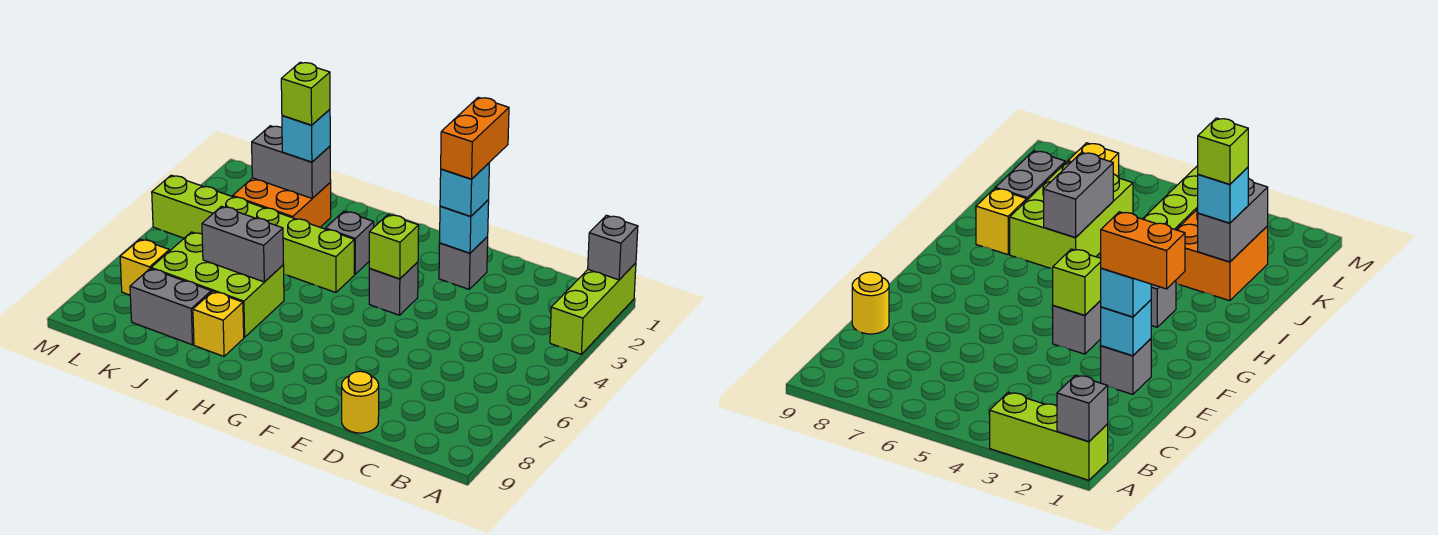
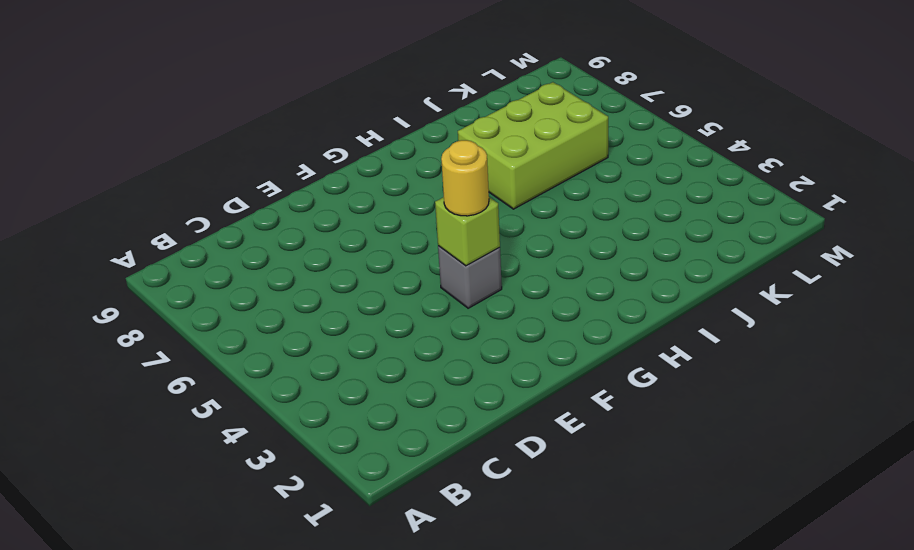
yellow 1x1 round brick [441,140,489,216] -> yellow 1x1 round brick moved to [342,371,379,433]
none -> lime 1x3 brick [550,263,636,354]
none -> grey 1x1 brick [439,237,488,289]
none -> grey 1x1 brick [325,211,374,274]

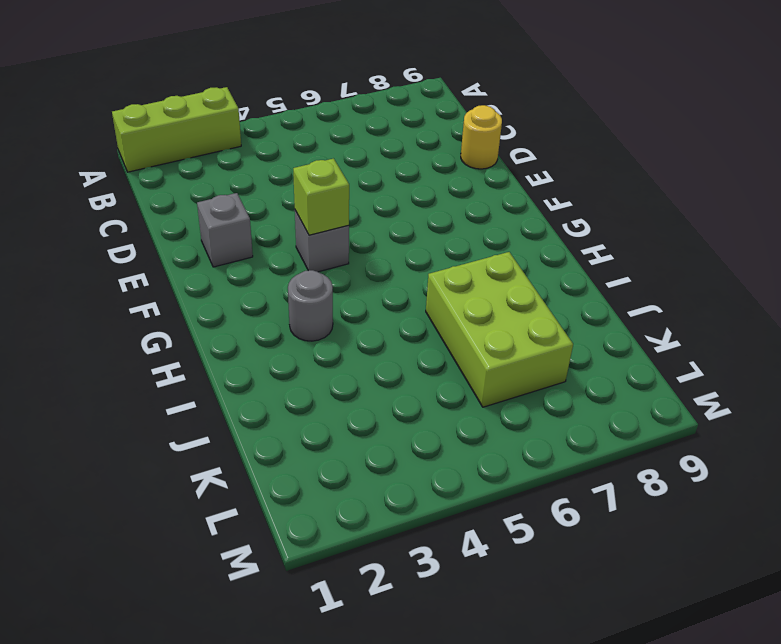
grey 1x1 round brick [288,270,333,341] -> grey 1x1 brick [325,211,374,274]
none -> lime 1x6 brick [152,175,354,292]
none -> yellow 1x1 brick [193,291,244,356]
none -> orange 2x2 brick [233,178,331,227]

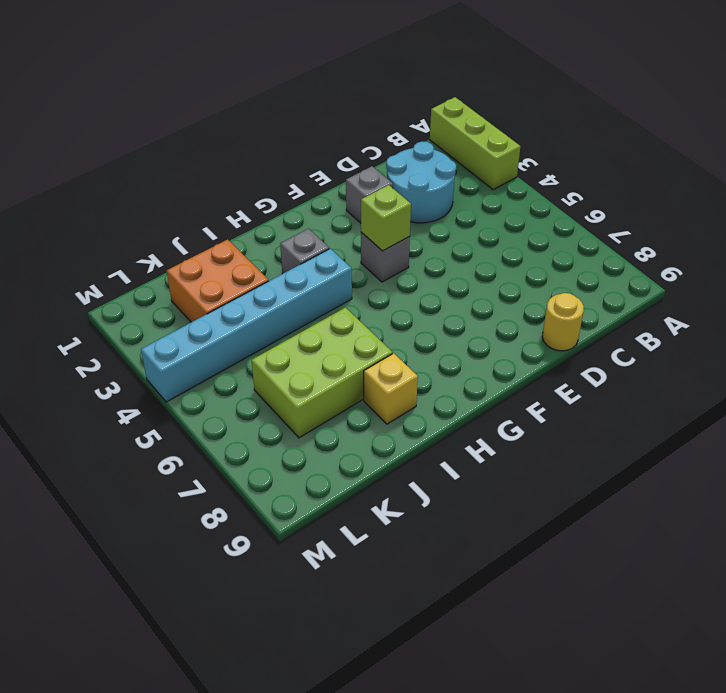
cyan 2x2 round brick [386,142,456,223] -> none
cyan 1x6 brick [141,249,352,402] -> lime 1x6 brick [152,175,354,292]
none -> grey 1x2 brick [130,269,211,345]
none -> yellow 1x1 brick [120,239,169,295]
none -> grey 1x1 brick [588,215,638,280]

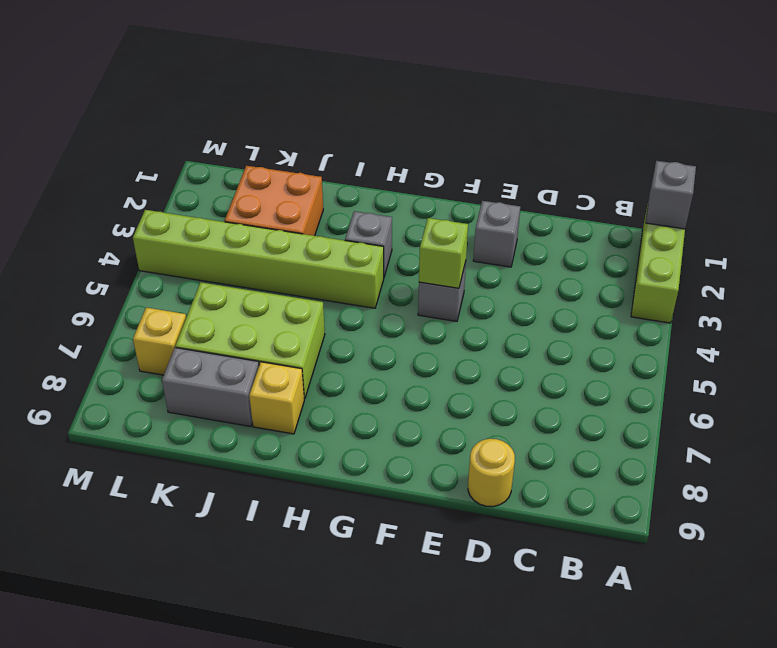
none -> cyan 1x1 brick [440,200,489,253]
none -> grey 1x2 brick [202,206,284,282]
none -> grey 1x2 brick [252,126,331,198]

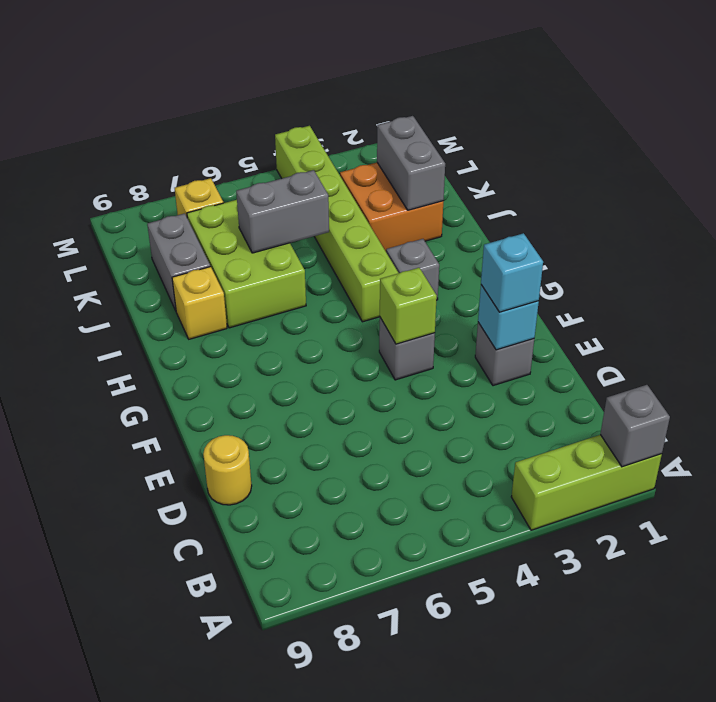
grey 1x2 brick [236,170,329,253] -> grey 1x2 brick turned to [202,206,284,282]
none -> cyan 1x1 brick [282,109,330,162]
none -> orange 1x2 brick [441,97,509,179]
none -> lime 1x1 brick [281,62,330,125]

